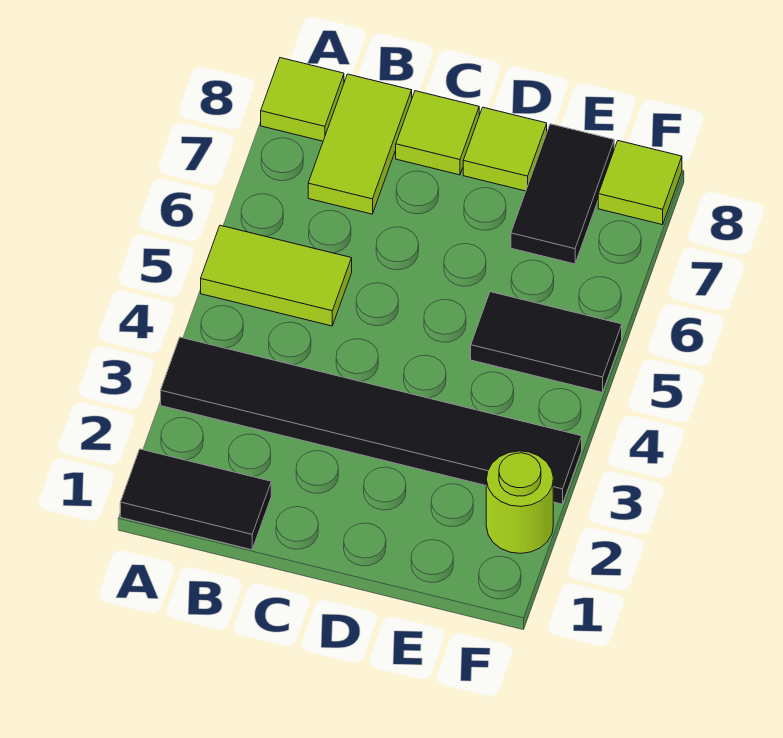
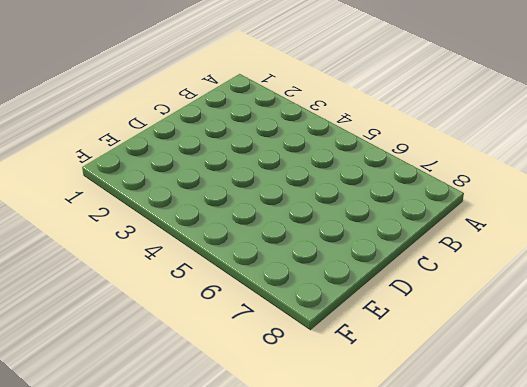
none -> black 1x2 tile [120,449,271,550]
none -> black 1x6 tile [161,337,582,504]

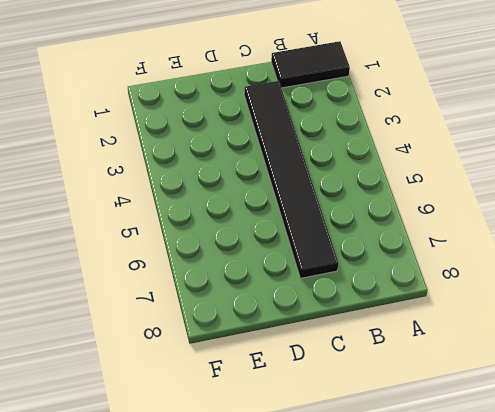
black 1x6 tile [244,81,338,278] -> black 1x6 tile turned to [161,337,582,504]
none -> lime 1x2 tile [201,225,352,326]
none -> lime 1x1 tile [261,58,344,141]

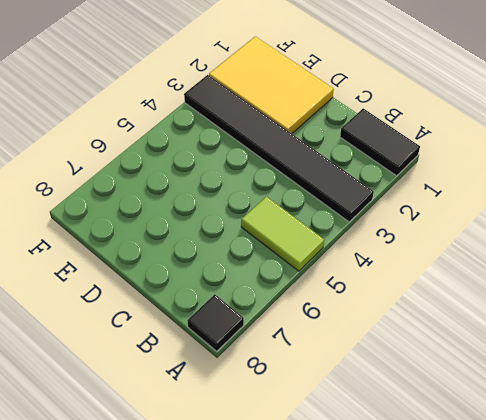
black 1x1 tile [187,294,244,351] -> lime 1x1 tile [261,58,344,141]
yellow 2x3 tile [209,36,334,134] -> lime 1x1 round brick [486,451,553,553]
none -> lime 1x2 tile [308,74,412,214]
none -> lime 1x1 tile [396,91,479,175]

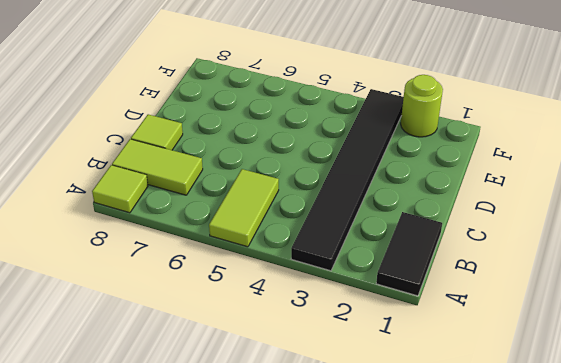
none -> lime 1x1 tile [463,107,547,191]
none -> black 1x2 tile [471,292,622,392]

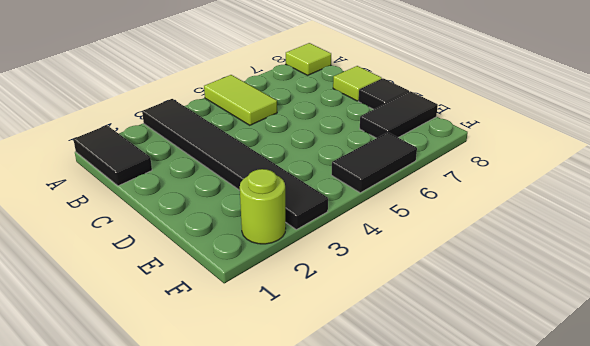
black 1x1 tile [359,78,409,109] -> lime 1x1 tile [463,107,547,191]
black 1x2 tile [331,132,417,193] -> black 1x2 tile turned to [471,292,622,392]
none -> lime 1x2 tile [308,74,412,214]
none -> lime 1x1 tile [598,141,682,225]

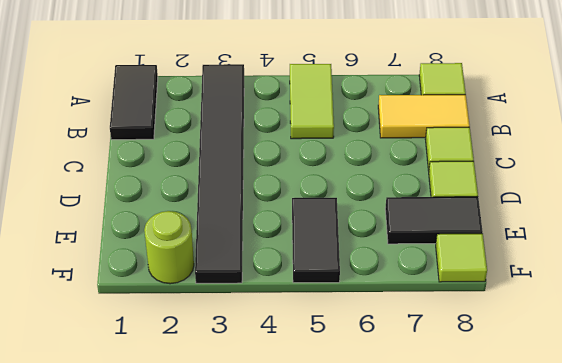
yellow 1x2 tile [378,95,470,138] -> lime 1x2 tile [308,74,412,214]

